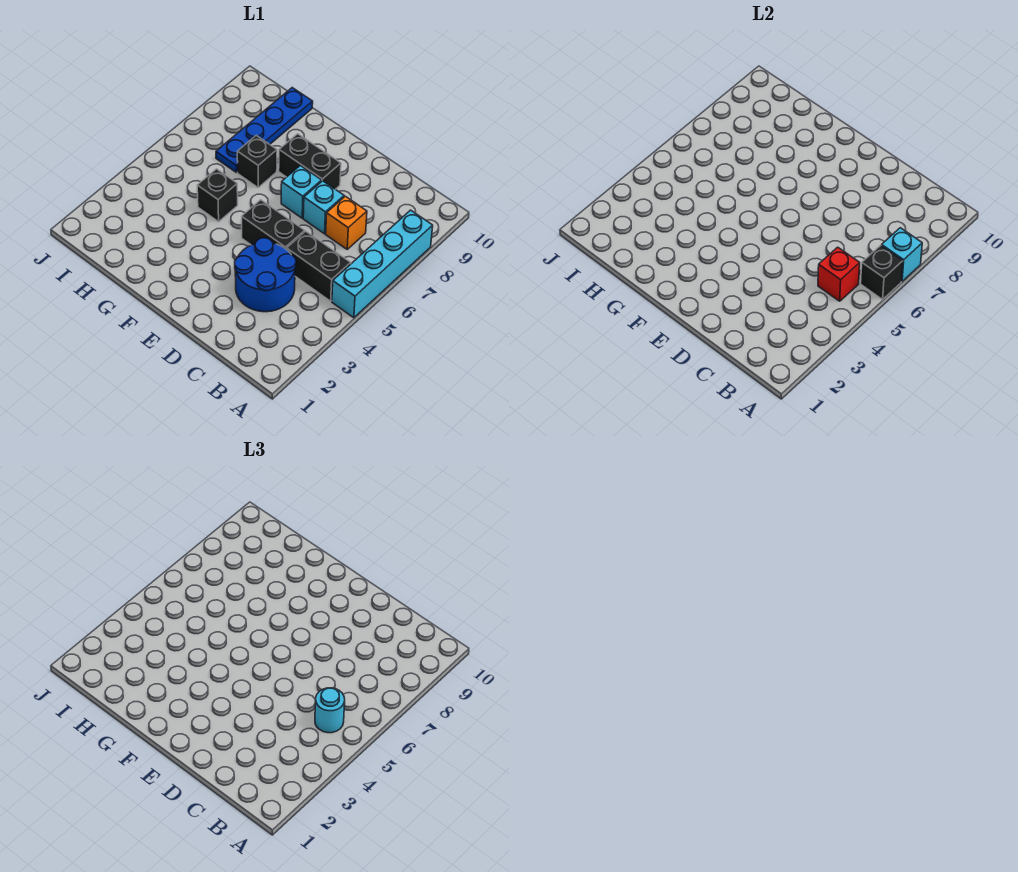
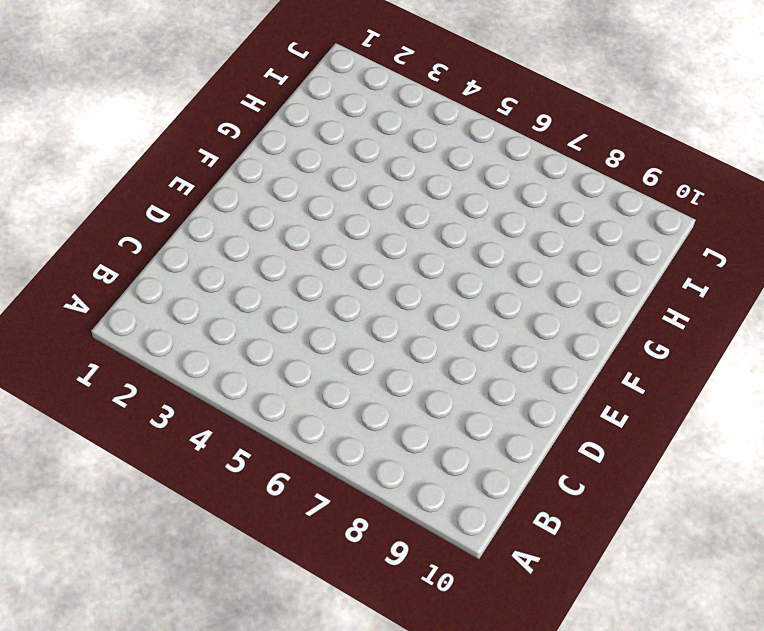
none -> cyan 1x4 brick [332,210,433,318]
none -> black 1x2 brick [287,231,351,301]
none -> blue 2x2 round brick [235,238,296,312]

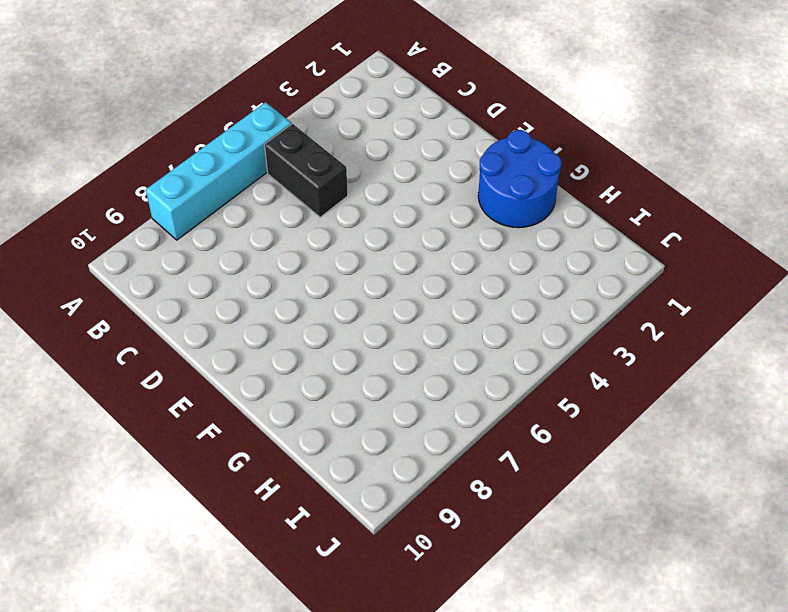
blue 2x2 round brick [478,130,562,228] -> blue 2x2 round brick moved to [235,238,296,312]
none -> orange 1x1 brick [326,196,367,249]
none -> black 1x2 brick [242,200,305,250]
none -> cyan 1x1 brick [303,181,344,234]

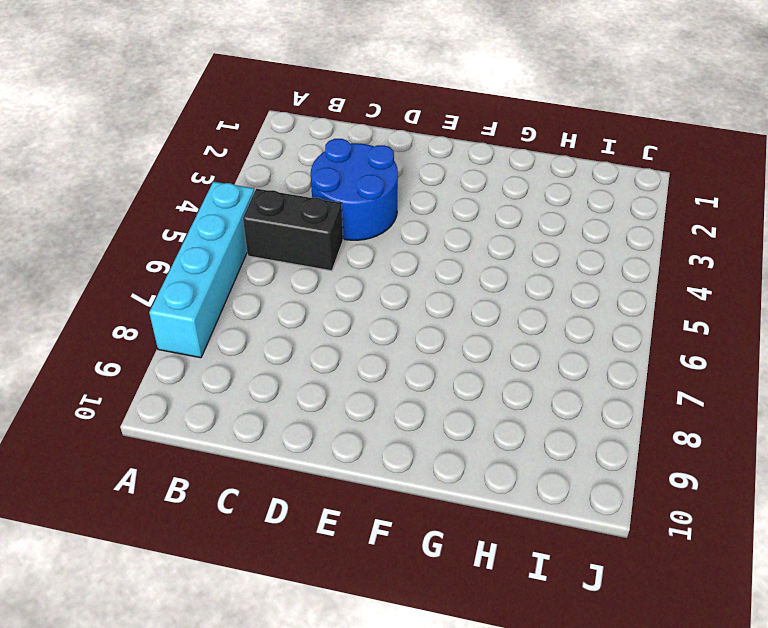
none -> orange 1x1 brick [326,196,367,249]
none -> black 1x2 brick [242,200,305,250]
none -> cyan 1x1 brick [303,181,344,234]

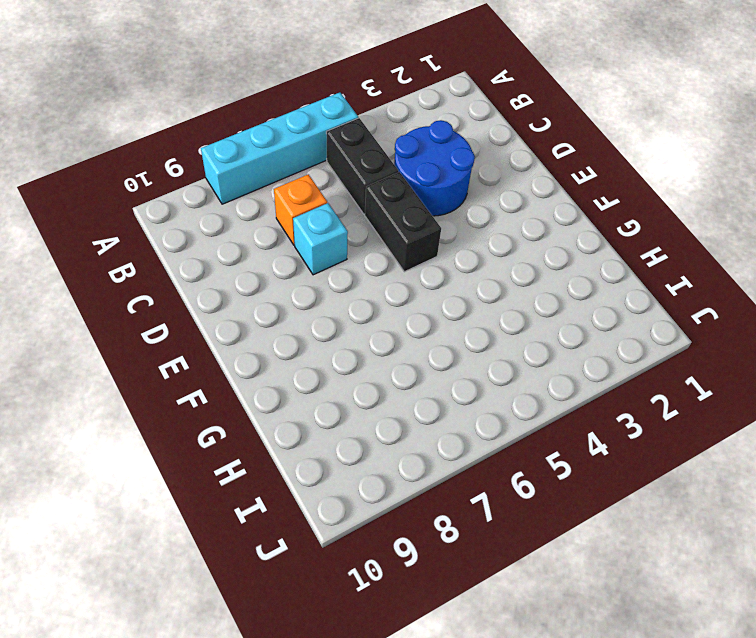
none -> cyan 1x1 brick [281,166,322,218]
none -> black 1x2 brick [279,134,341,189]
none -> black 1x1 brick [197,169,238,222]

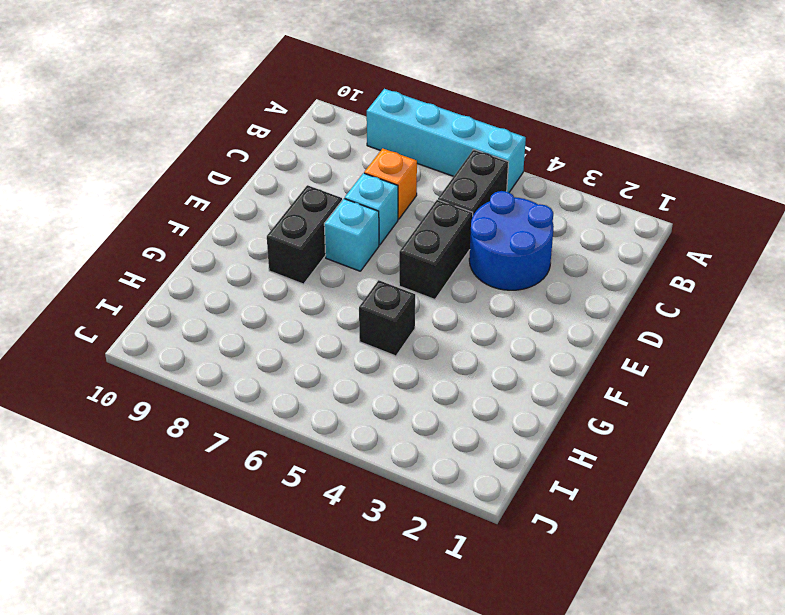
none -> black 1x1 brick [237,135,277,187]
none -> blue 1x4 plate [216,88,313,173]
none -> black 1x1 brick [861,245,903,299]

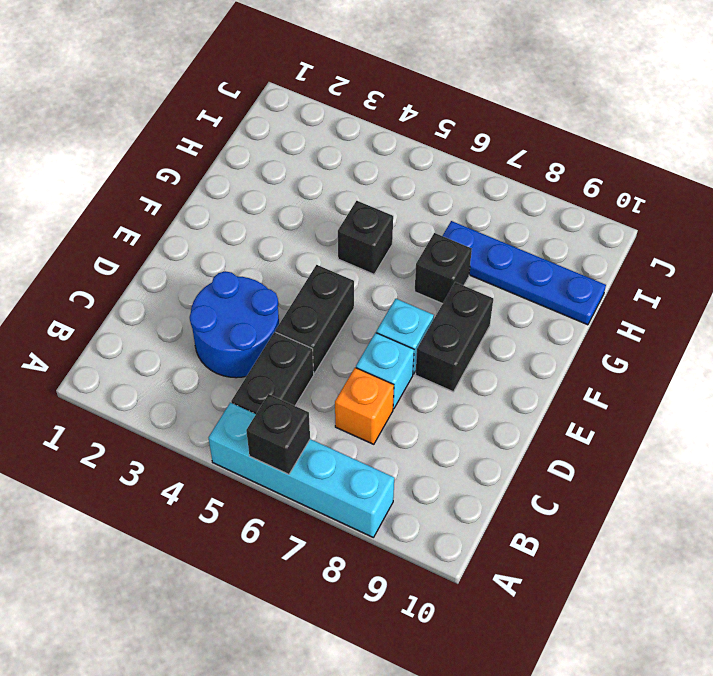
none -> cyan 1x1 brick [882,228,922,281]
none -> red 1x1 brick [818,247,860,301]
none -> cyan 1x1 round brick [315,688,345,733]

